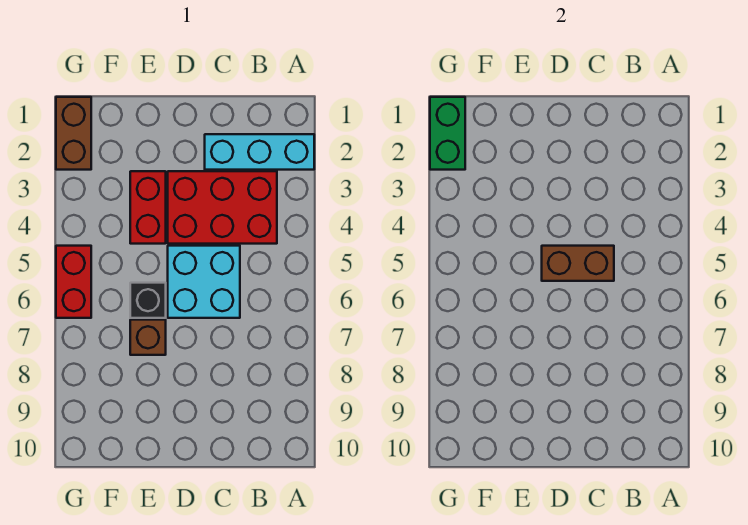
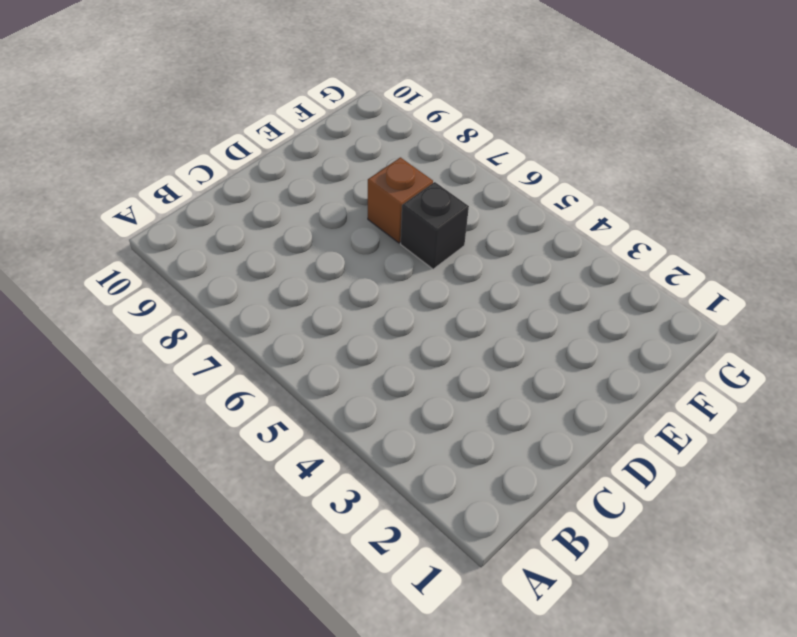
none -> cyan 1x3 brick [205,134,314,170]
none -> red 2x3 brick [168,171,277,244]

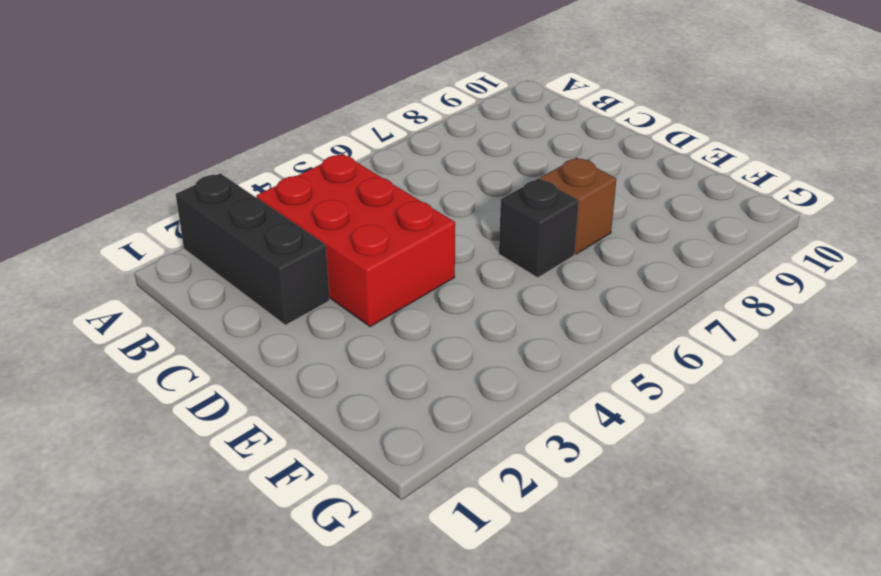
black 1x3 brick [176,173,330,325] -> cyan 1x3 brick [205,134,314,170]
none -> cyan 2x2 brick [168,246,240,318]
none -> red 1x2 brick [130,171,166,244]

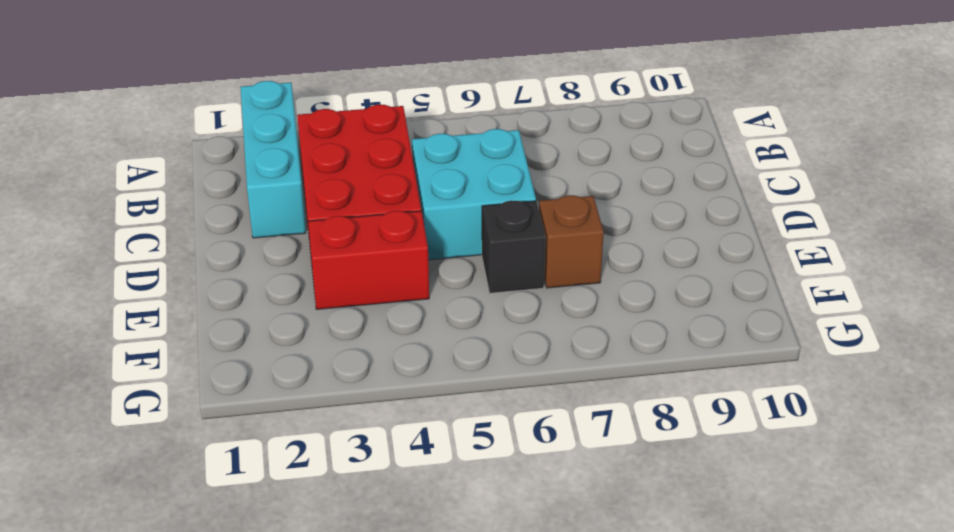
none -> brown 1x2 brick [56,97,91,170]
none -> red 1x2 brick [56,246,91,318]

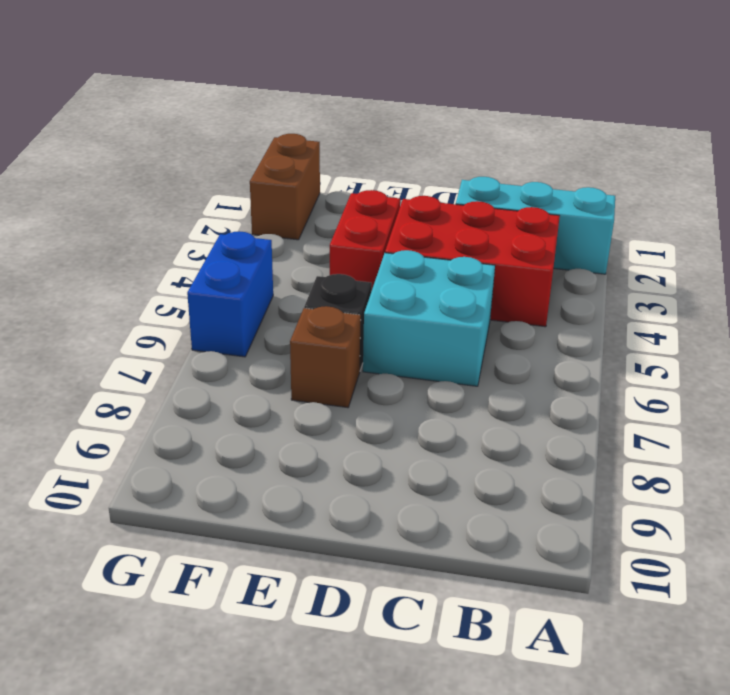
blue 1x2 brick [187,231,273,357] -> red 1x2 brick [56,246,91,318]
none -> brown 1x2 brick [542,246,614,281]
none -> green 1x2 brick [430,97,465,170]

